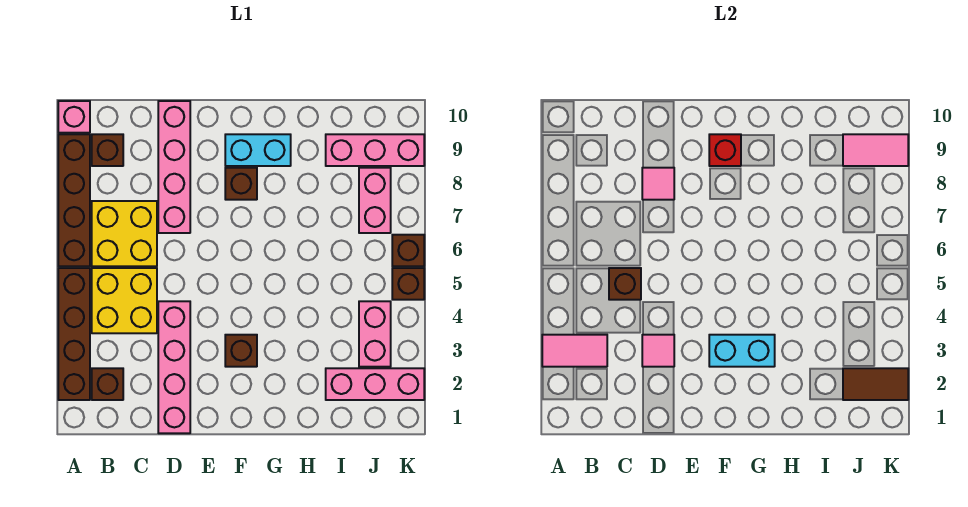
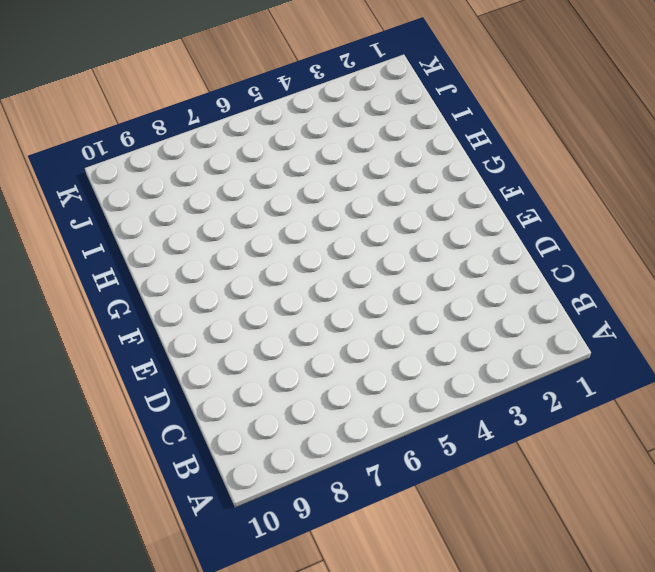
none -> brown 1x4 brick [58,268,90,400]
none -> brown 1x4 brick [58,134,90,266]
none -> pink 1x1 brick [58,101,90,133]

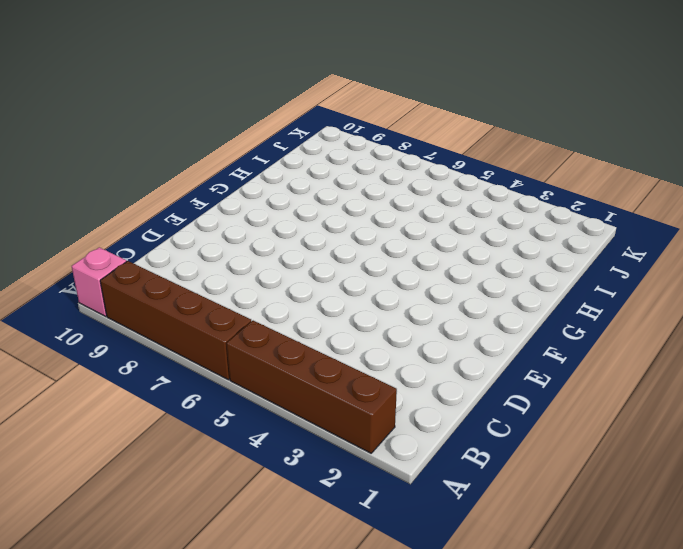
none -> brown 1x1 brick [92,368,123,400]
none -> yellow 2x2 brick [92,268,157,333]
none -> yellow 2x2 brick [92,201,157,266]

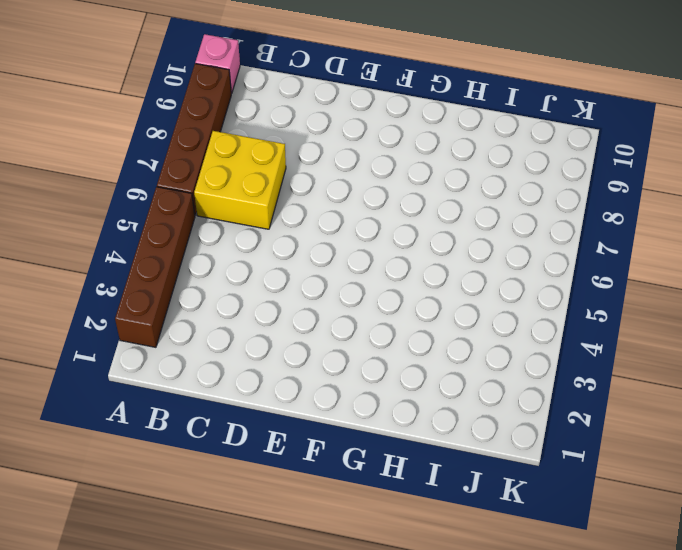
none -> brown 1x1 brick [92,368,123,400]
none -> yellow 2x2 brick [92,268,157,333]
none -> brown 1x1 brick [92,134,123,166]

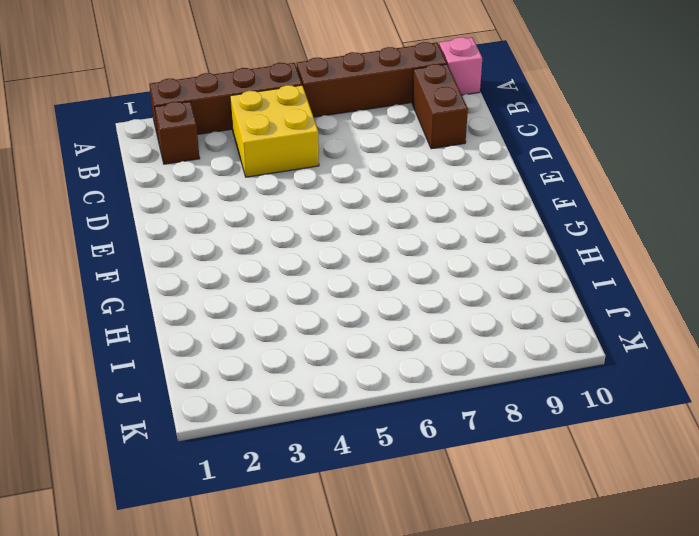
brown 1x2 brick [412,64,468,149] -> brown 1x1 brick [92,134,123,166]
none -> yellow 2x2 brick [92,201,157,266]
none -> pink 1x4 brick [158,301,190,433]
none -> pink 1x4 brick [158,101,190,233]

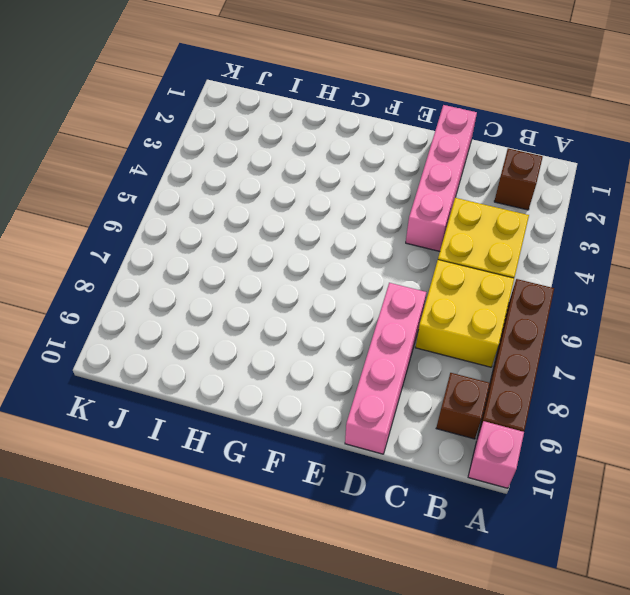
none -> brown 1x4 brick [58,268,90,400]
none -> brown 1x1 brick [225,335,257,367]
none -> brown 1x1 brick [225,168,257,200]

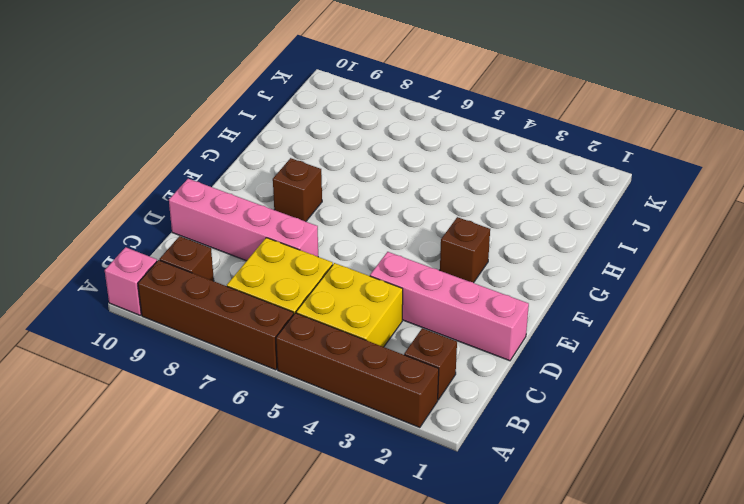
none -> cyan 1x2 brick [225,134,291,166]
none -> pink 1x3 brick [326,368,424,400]
none -> pink 1x3 brick [326,134,424,166]

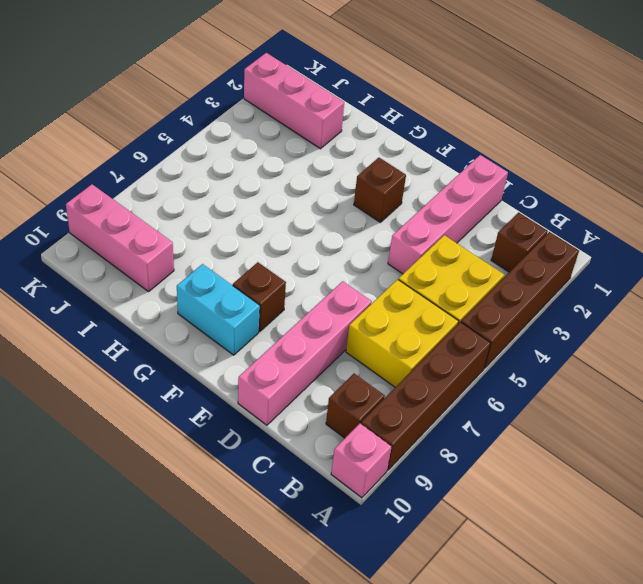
none -> pink 1x2 brick [359,301,391,367]
none -> pink 1x2 brick [359,168,391,233]
none -> brown 1x1 brick [392,268,424,300]

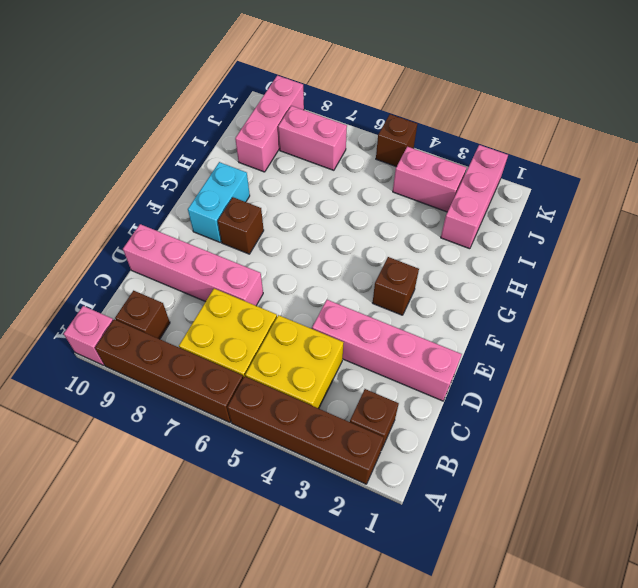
none -> brown 1x1 brick [392,235,424,266]
none -> pink 1x2 tile [542,335,607,367]
none -> brown 1x1 brick [609,268,641,300]

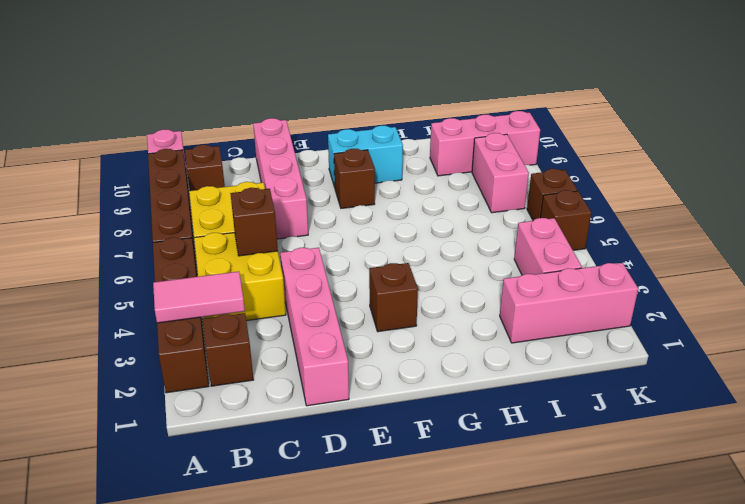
none -> pink 1x1 tile [642,335,674,367]
none -> pink 1x1 tile [642,168,674,200]
none -> cyan 1x2 brick [709,335,775,367]

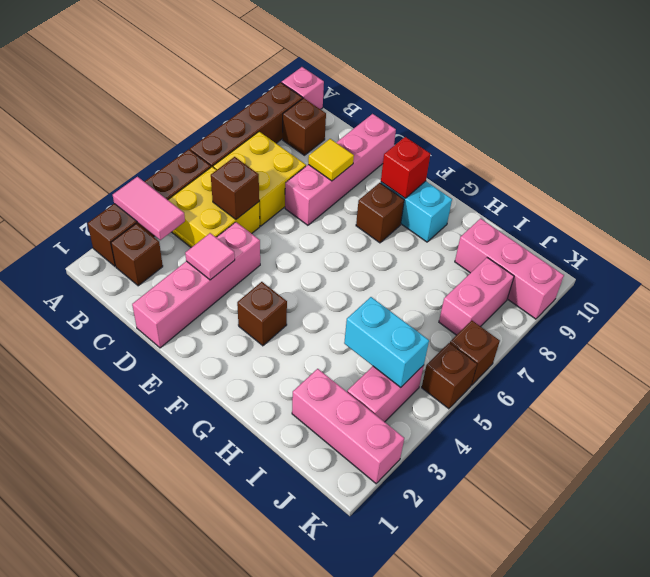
yellow 1x1 tile [308,139,354,181] -> pink 1x1 tile [642,168,674,200]
cyan 1x2 brick [344,297,429,387] -> cyan 1x2 brick moved to [709,335,775,367]
none -> brown 1x2 tile [843,368,908,400]
none -> pink 1x2 tile [843,134,908,166]

